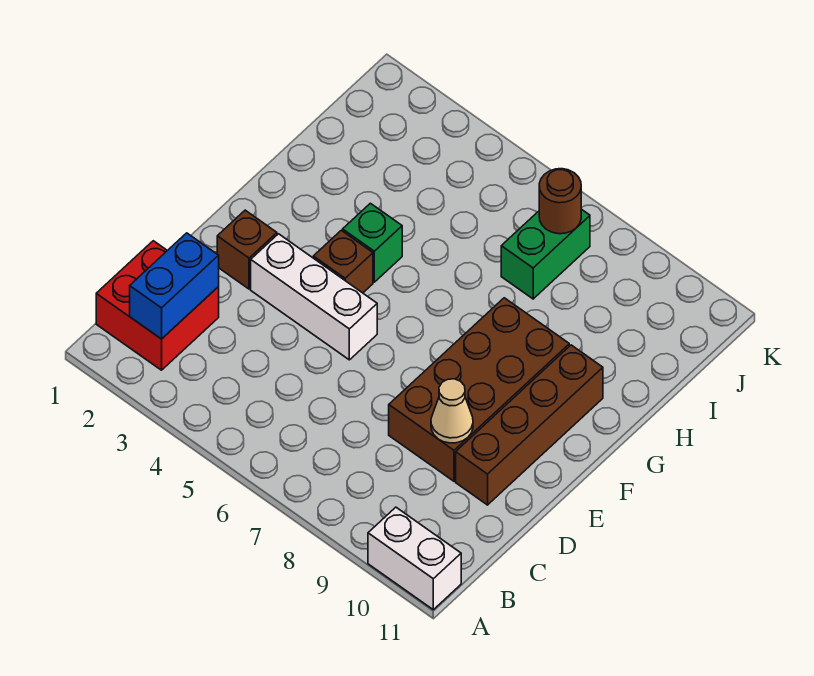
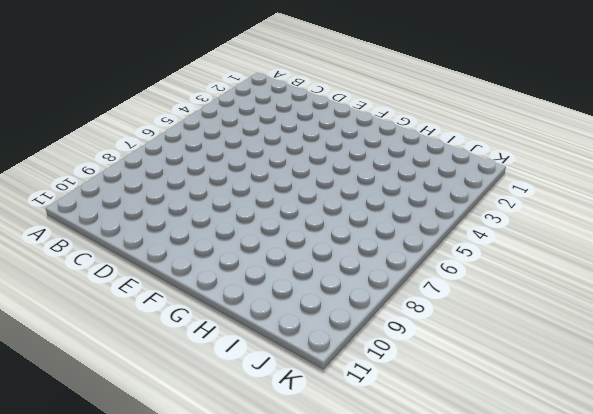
none -> white 1x2 brick [368,507,461,610]
none -> red 2x2 brick [96,241,219,370]
none -> brown 2x4 brick [389,298,569,481]

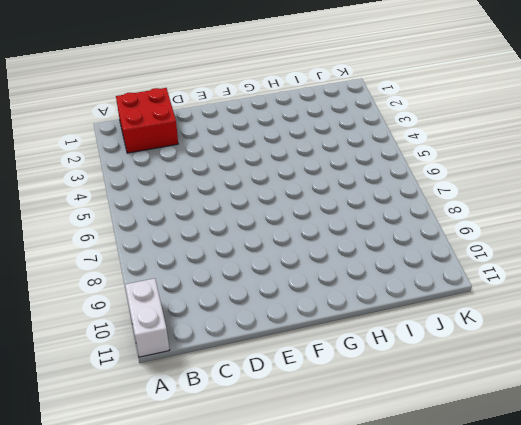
none -> brown 2x4 brick [389,298,569,481]
none -> brown 1x4 brick [456,345,603,505]
none -> brown 1x1 brick [217,210,277,289]

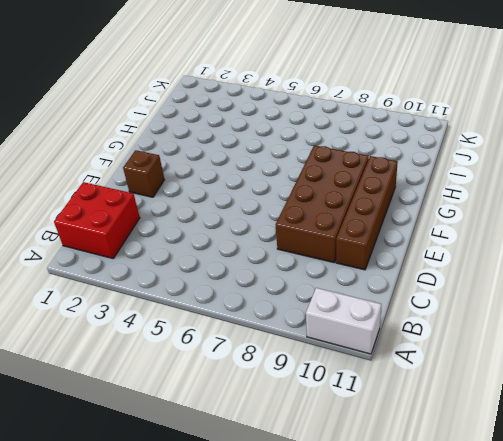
none -> white 1x3 brick [251,234,377,360]
none -> brown 1x1 brick [313,230,373,293]
none -> green 1x1 brick [343,203,402,282]

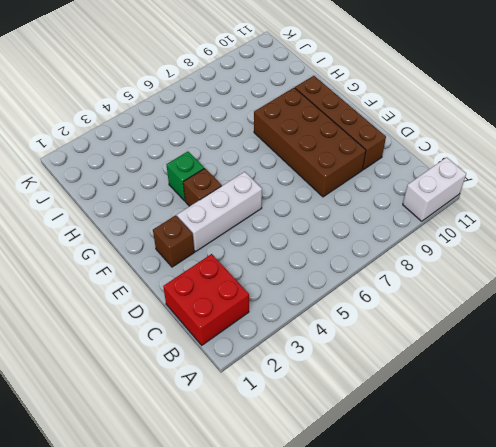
none -> green 1x2 brick [501,209,590,299]
none -> blue 1x2 brick [130,233,219,339]
none -> tan 1x1 cone [431,379,473,443]

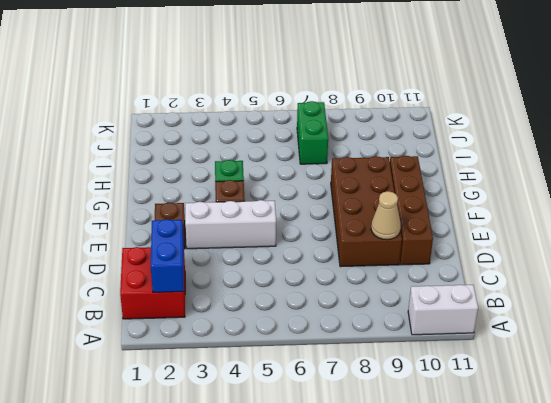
none -> brown 1x1 round brick [539,169,581,234]

